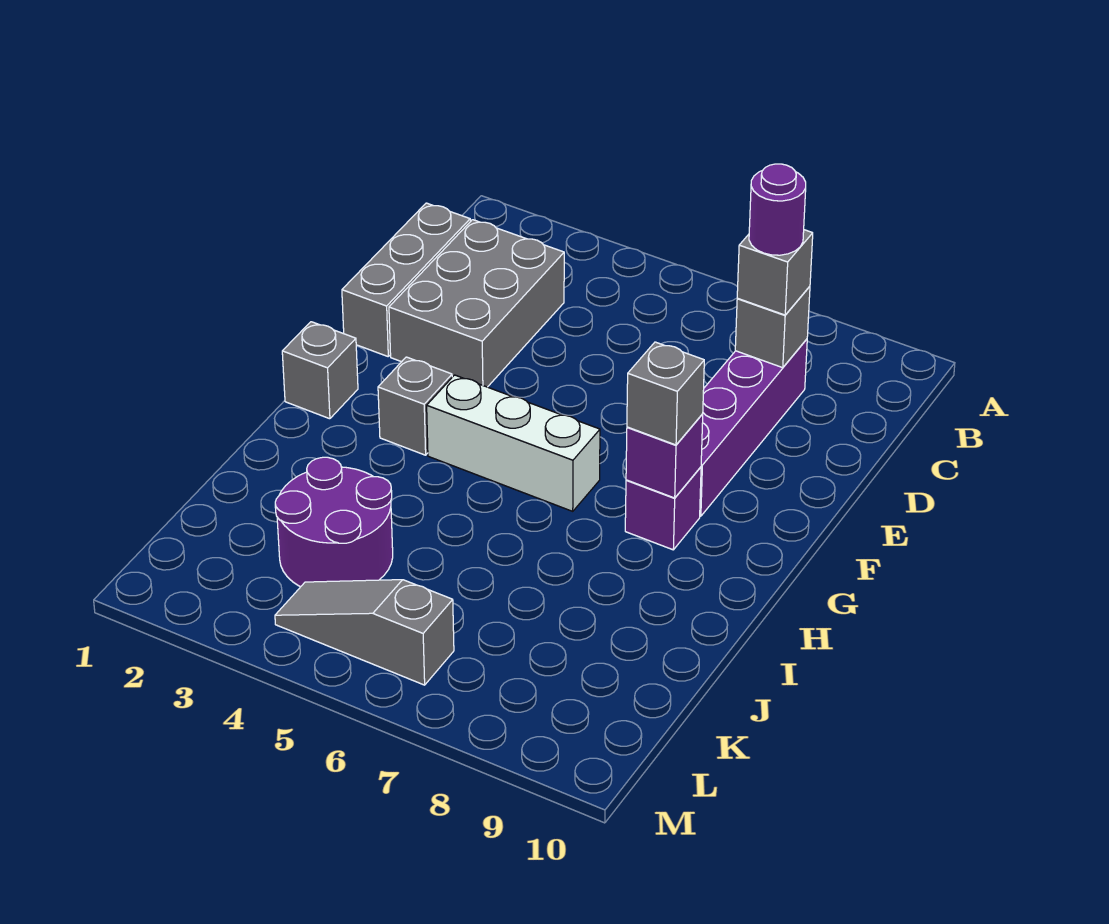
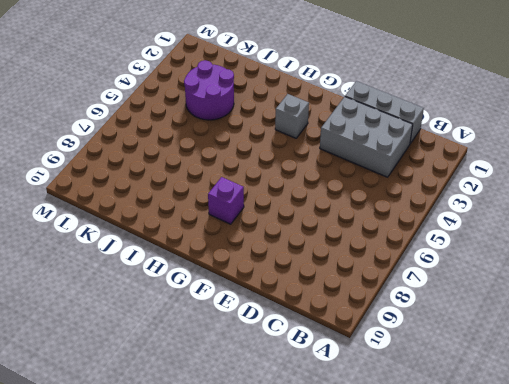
none -> purple 1x4 brick [700,339,807,516]
none -> grey 1x1 brick [282,322,358,419]
none -> white 1x3 brick [427,375,600,511]

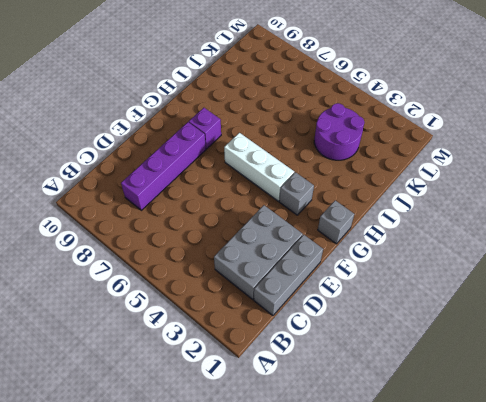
none -> grey 1x3 slope [275,580,454,685]
none -> grey 1x1 brick [735,286,810,368]
none -> purple 1x1 brick [626,414,703,498]

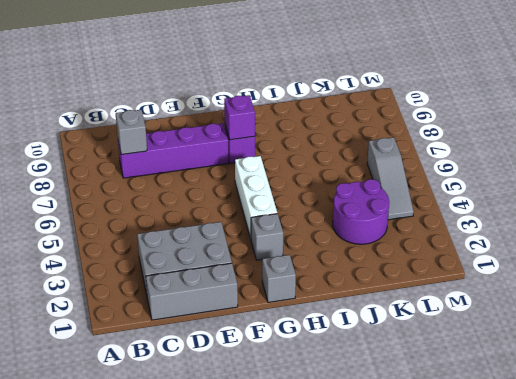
none -> grey 1x1 brick [737,230,813,315]
none -> grey 1x1 brick [627,342,704,445]
none -> purple 1x1 round brick [749,164,806,255]

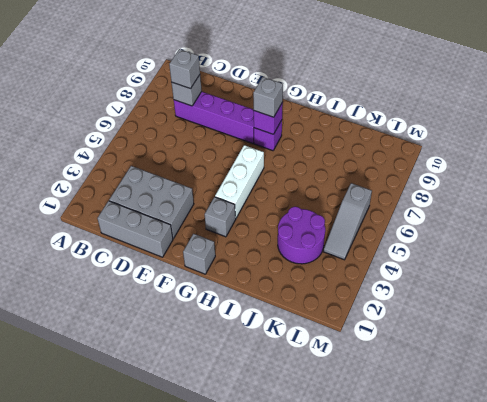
none -> purple 1x1 round brick [749,164,806,255]

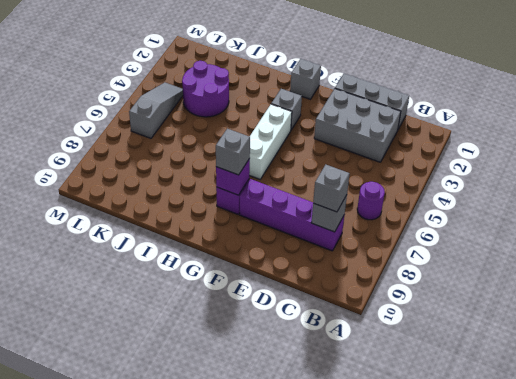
purple 1x1 round brick [357,182,385,220] -> purple 1x1 round brick moved to [749,164,806,255]

